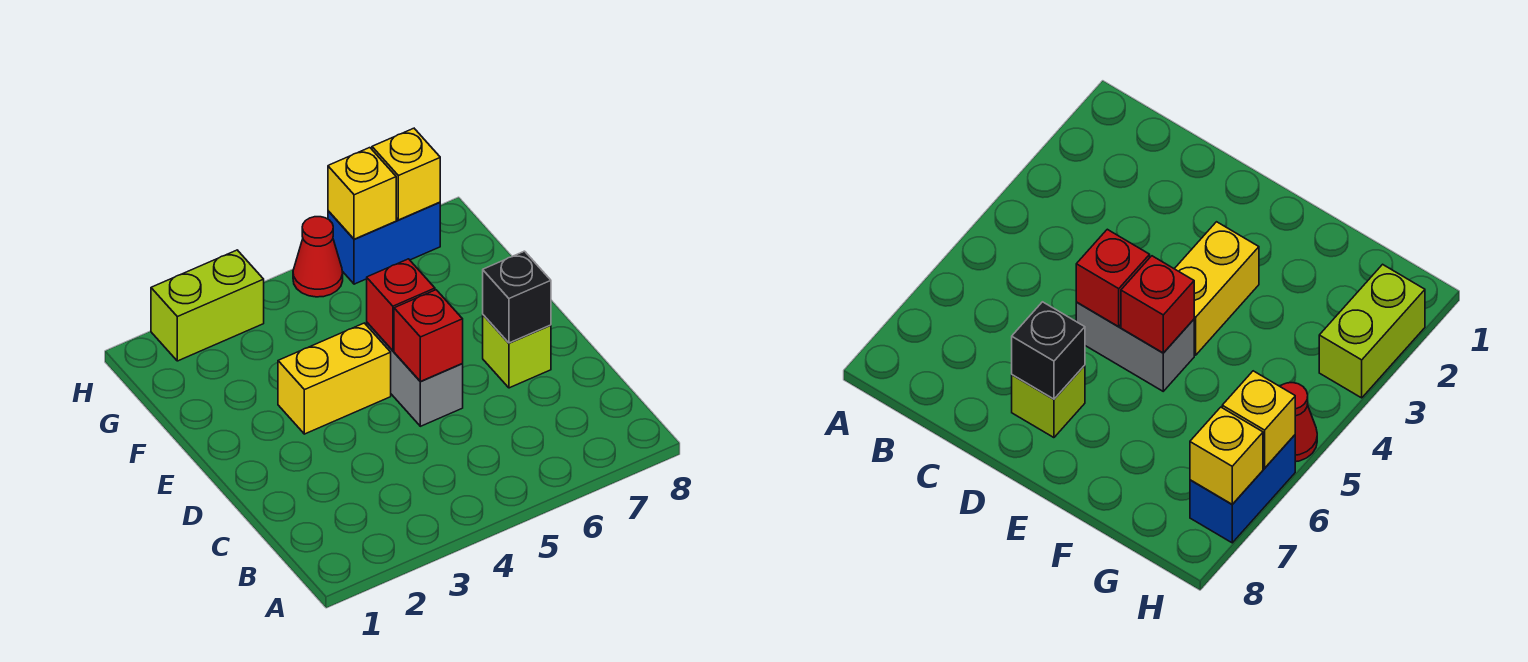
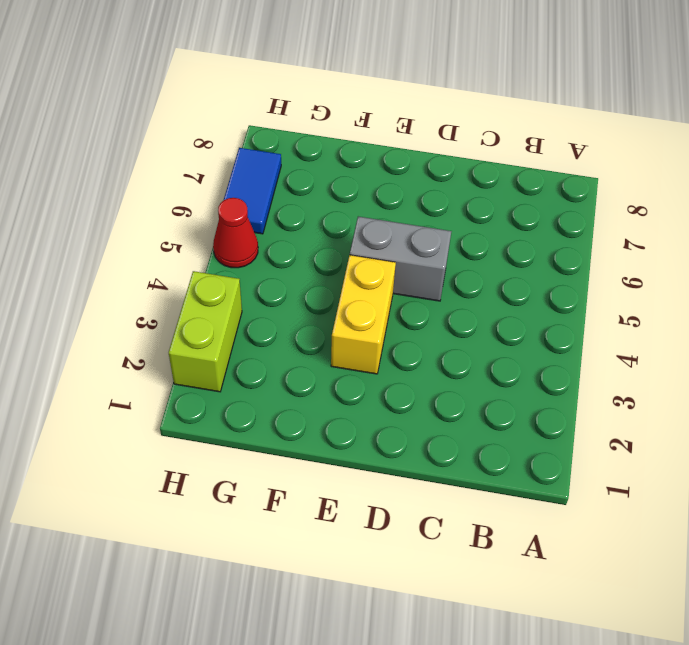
blue 1x2 tile [224,148,281,234] -> blue 1x2 brick [328,202,440,284]
none -> lime 1x1 brick [483,315,551,388]
none -> red 1x1 brick [394,290,463,381]

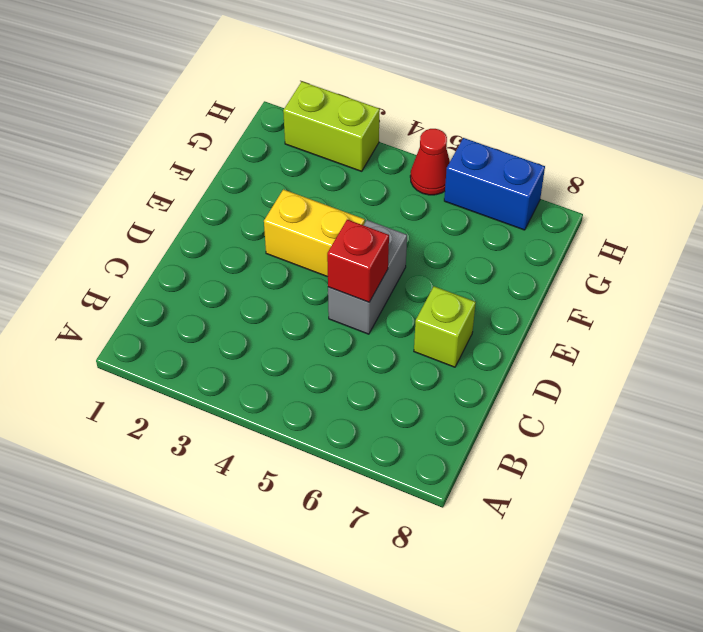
none -> black 1x1 brick [483,251,551,343]
none -> red 1x1 brick [367,259,435,351]

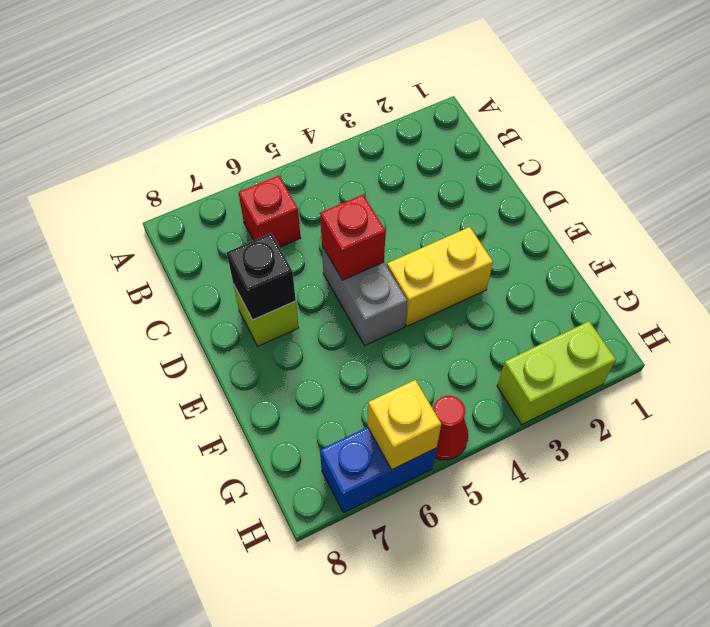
red 1x1 brick [239,176,301,247] -> red 1x1 brick moved to [367,259,435,351]
none -> yellow 1x1 brick [372,128,440,220]

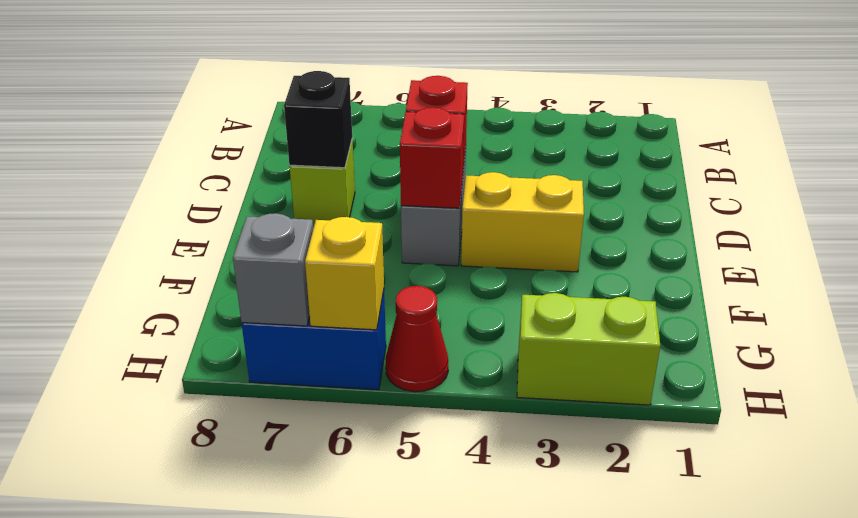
grey 1x1 brick [233,213,313,326] -> yellow 1x1 brick [372,128,440,220]

